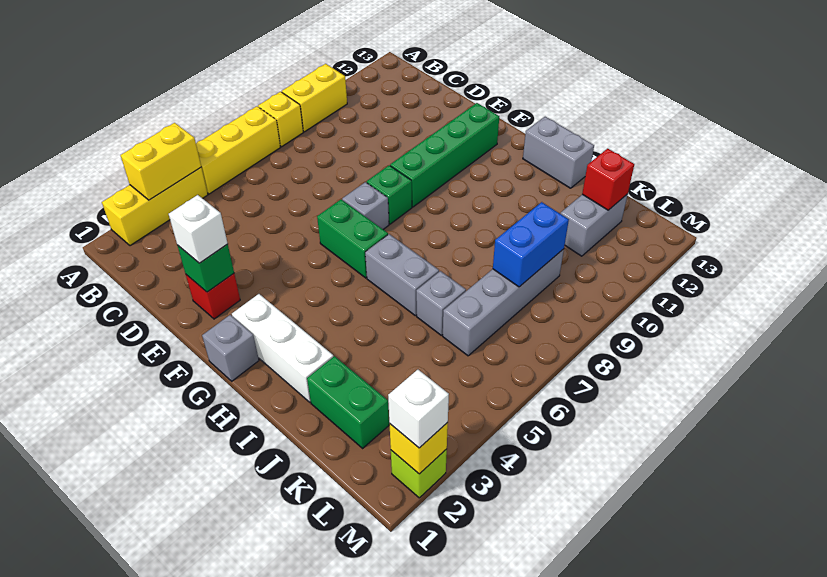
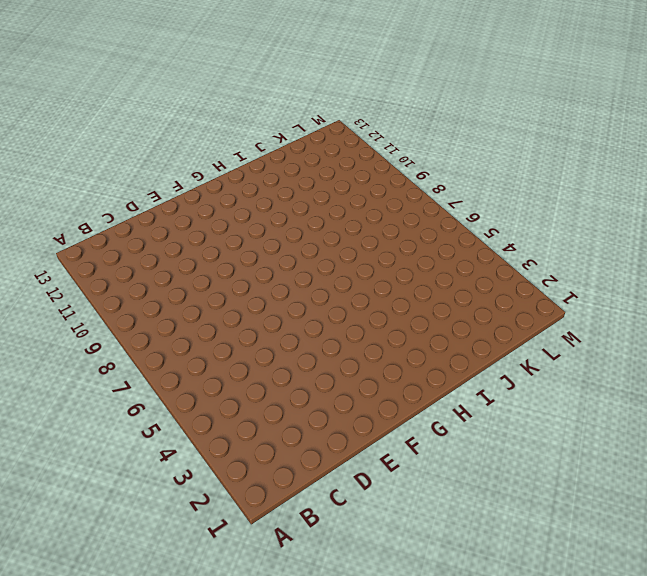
none -> yellow 1x3 brick [102,168,208,246]
none -> yellow 1x3 brick [196,106,280,194]
none -> yellow 1x1 brick [258,92,303,147]

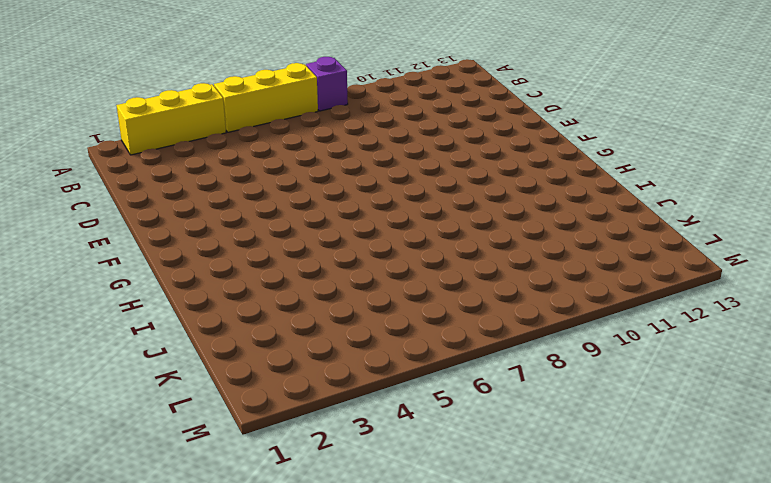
purple 1x1 brick [306,57,348,111] -> yellow 1x1 brick [258,92,303,147]
none -> yellow 1x2 brick [282,64,347,132]
none -> red 1x1 brick [186,274,240,319]
none -> green 1x2 brick [317,200,388,278]

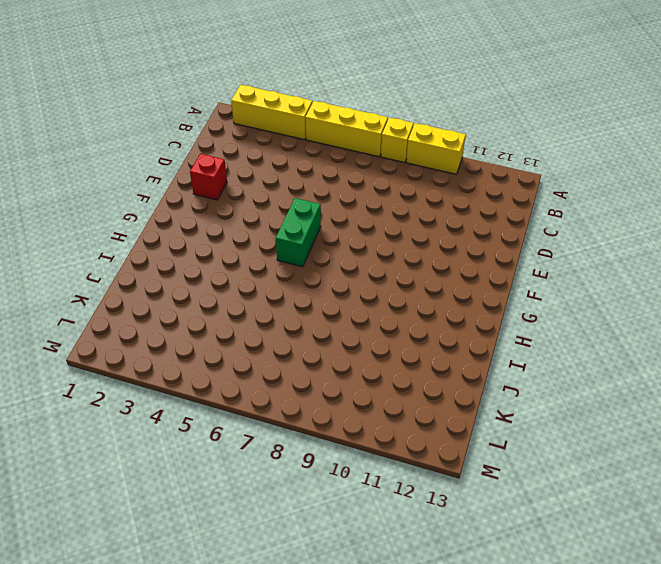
none -> grey 1x1 brick [342,182,389,229]
none -> green 1x1 brick [367,165,412,224]
none -> green 1x4 brick [390,103,499,207]

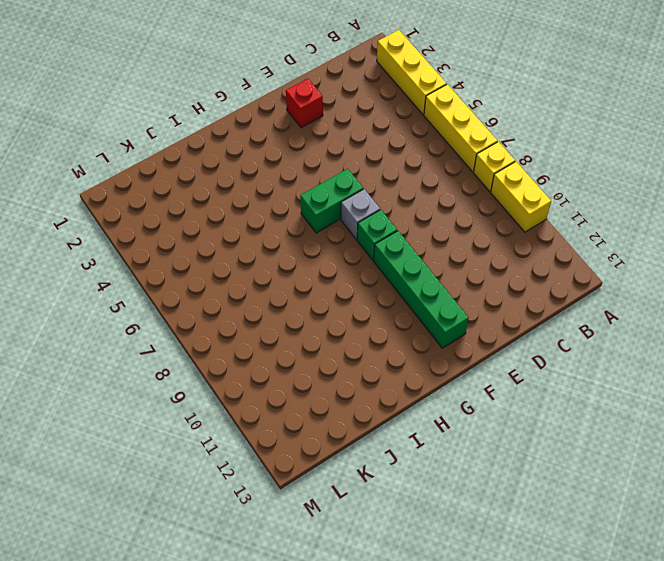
none -> grey 1x1 brick [202,315,259,381]
none -> white 1x3 brick [232,294,333,402]
none -> grey 1x2 brick [365,234,439,316]

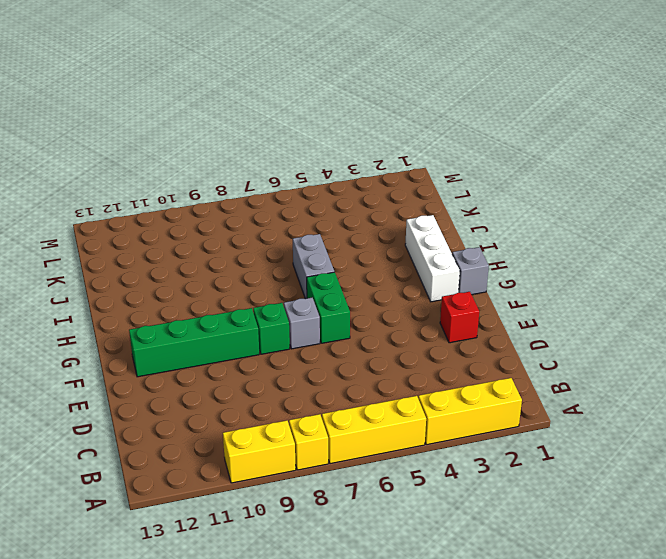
none -> grey 1x2 brick [523,117,594,188]
none -> green 1x2 brick [307,356,389,448]
none -> grey 1x1 brick [416,271,466,335]

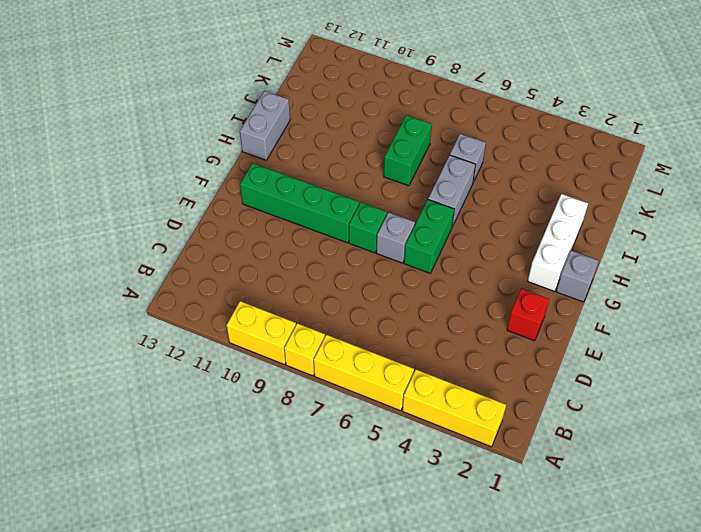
green 1x2 brick [384,115,432,186] -> green 1x2 brick moved to [307,356,389,448]
none -> grey 1x4 brick [443,249,564,356]
none -> grey 1x2 brick [561,194,628,256]
none -> lime 1x1 brick [391,449,447,498]

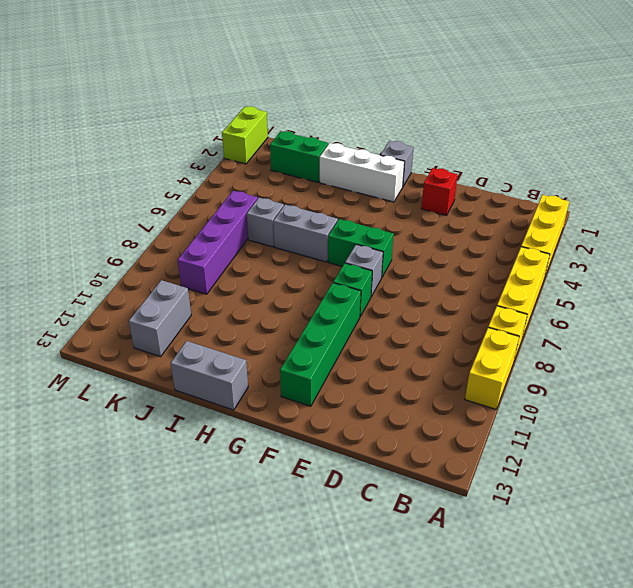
purple 1x4 brick [178,191,258,294] -> grey 1x4 brick [443,249,564,356]
lime 1x2 brick [222,106,268,164] -> lime 1x1 brick [391,449,447,498]
none -> yellow 1x2 brick [121,123,201,200]
none -> green 1x1 brick [177,244,234,292]
none -> blue 1x2 brick [493,202,569,287]

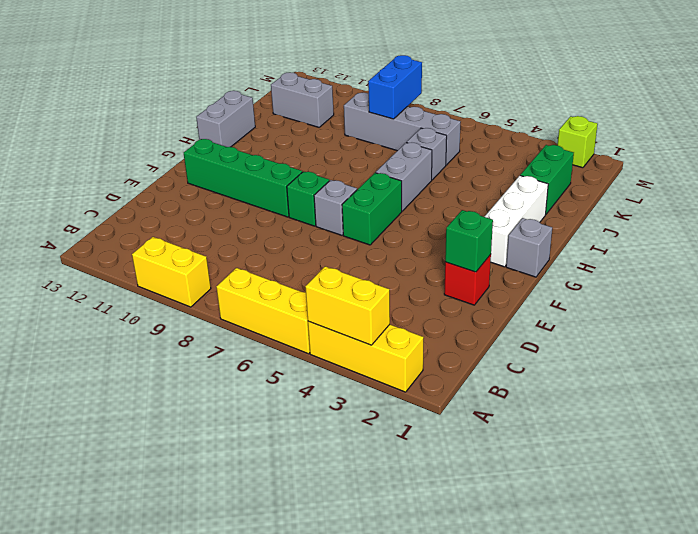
blue 1x2 brick [368,55,422,119] -> blue 1x2 brick turned to [493,202,569,287]
none -> yellow 1x1 brick [258,92,303,147]
none -> red 1x1 brick [582,149,634,210]
none -> yellow 1x1 brick [389,423,448,474]

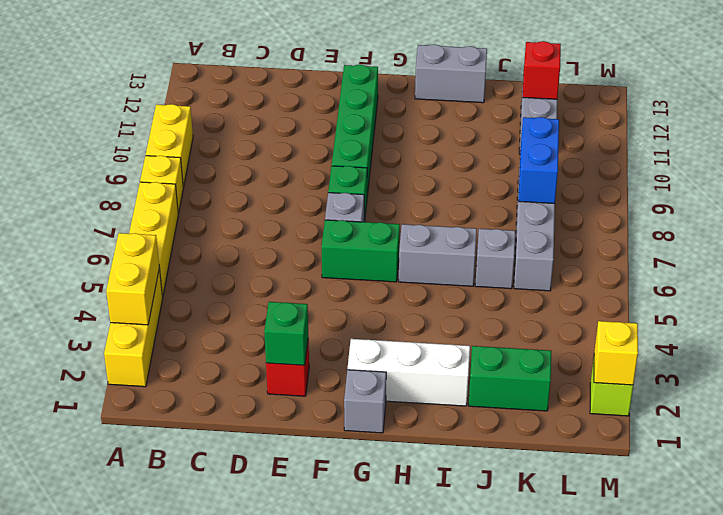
none -> white 1x1 brick [169,195,228,263]
none -> white 1x1 brick [388,370,449,448]

